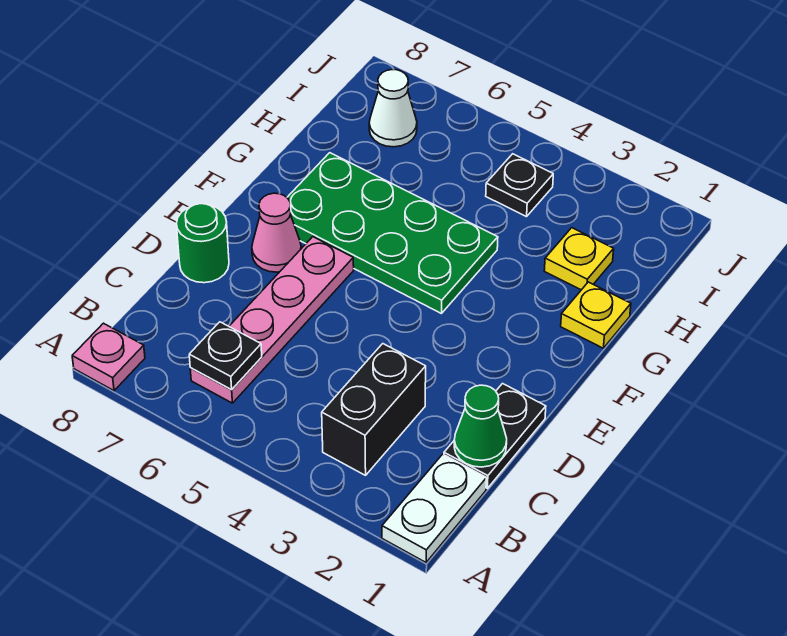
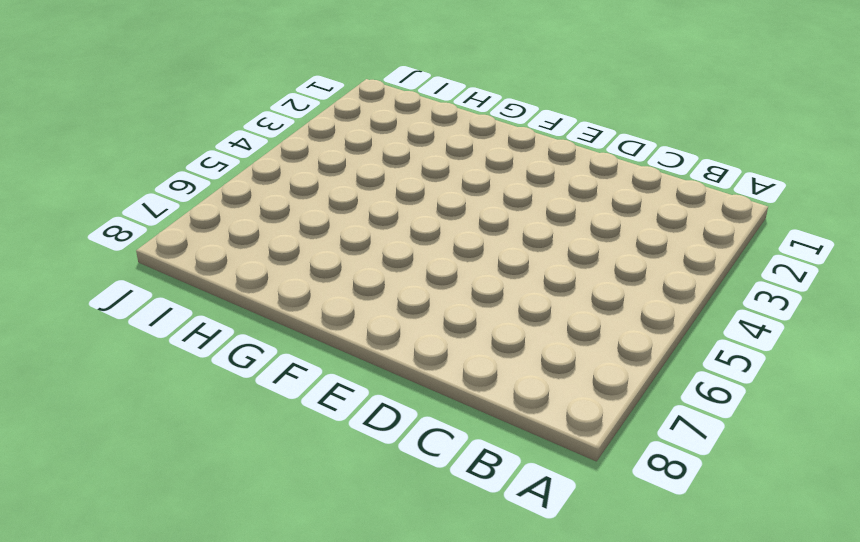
none -> white 1x2 plate [382,454,486,562]
none -> pink 1x1 plate [72,323,145,391]
none -> black 1x2 brick [322,344,426,475]

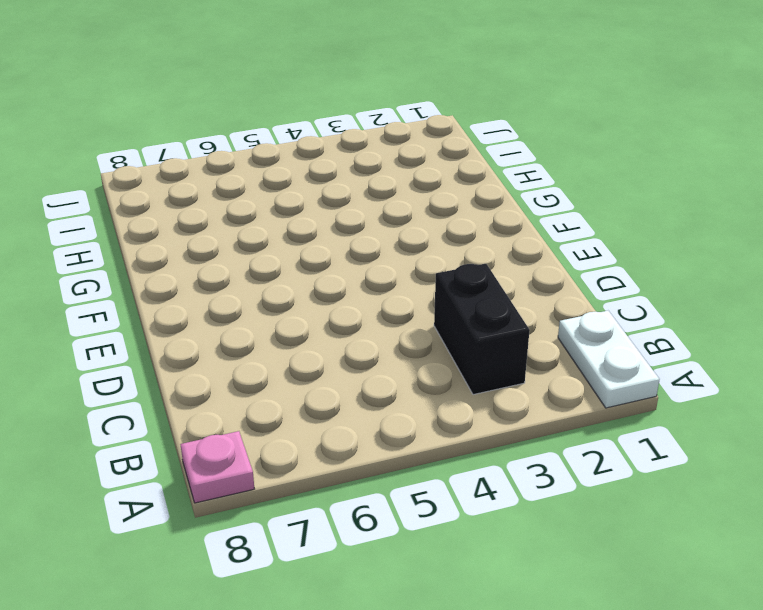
none -> pink 1x4 plate [190,237,354,403]
none -> black 1x2 plate [444,384,546,488]
none -> green 1x1 round brick [176,204,229,283]

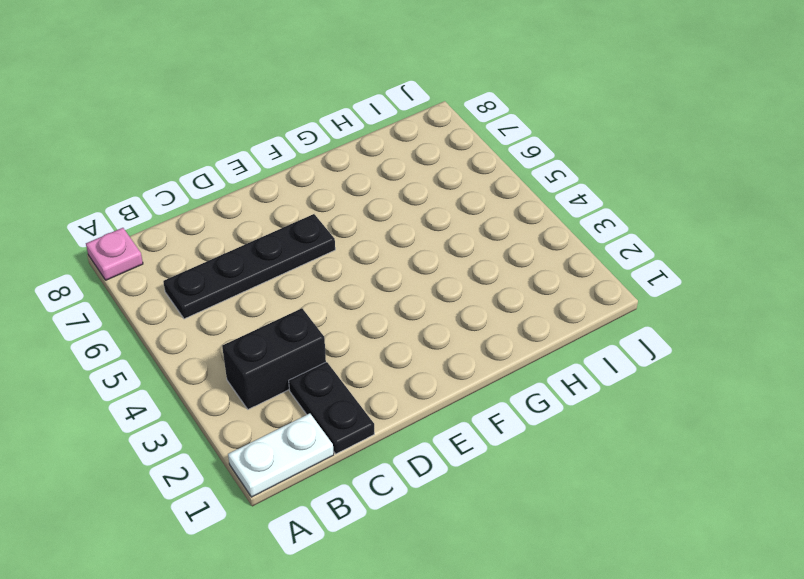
black 1x4 plate [163,214,335,319] -> pink 1x4 plate [190,237,354,403]
black 1x2 plate [289,362,374,454] -> black 1x2 plate turned to [444,384,546,488]
none -> green 1x1 round brick [176,204,229,283]
none -> pink 1x1 cone [252,193,301,272]
none -> green 2x4 plate [287,153,498,313]

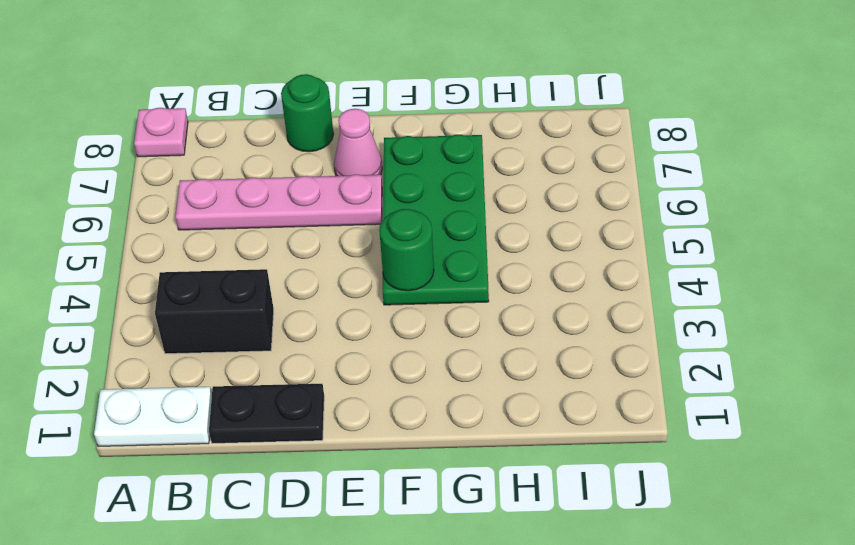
green 1x1 round brick [379,209,434,291] -> none
none -> yellow 1x1 plate [561,282,631,348]
none -> yellow 1x1 plate [544,228,614,290]
none -> black 1x1 plate [486,154,553,217]

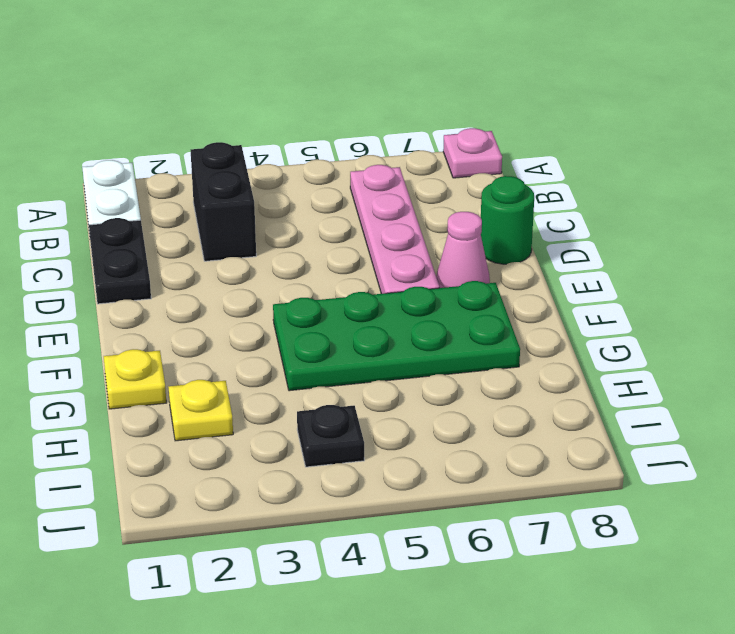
none -> white 1x1 cone [369,70,417,147]
none -> black 1x1 plate [189,322,262,390]
none -> green 1x1 cone [454,385,507,467]

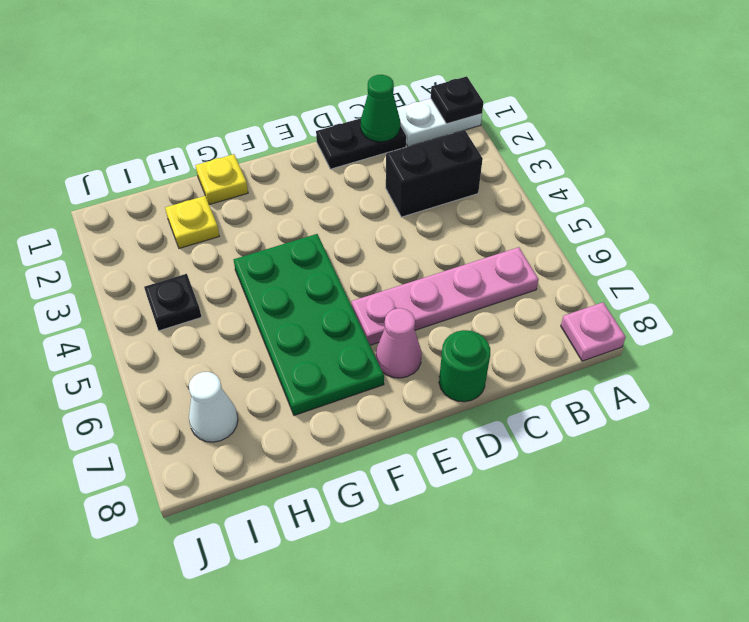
black 1x1 plate [431,76,483,124] -> black 1x1 plate moved to [189,322,262,390]

